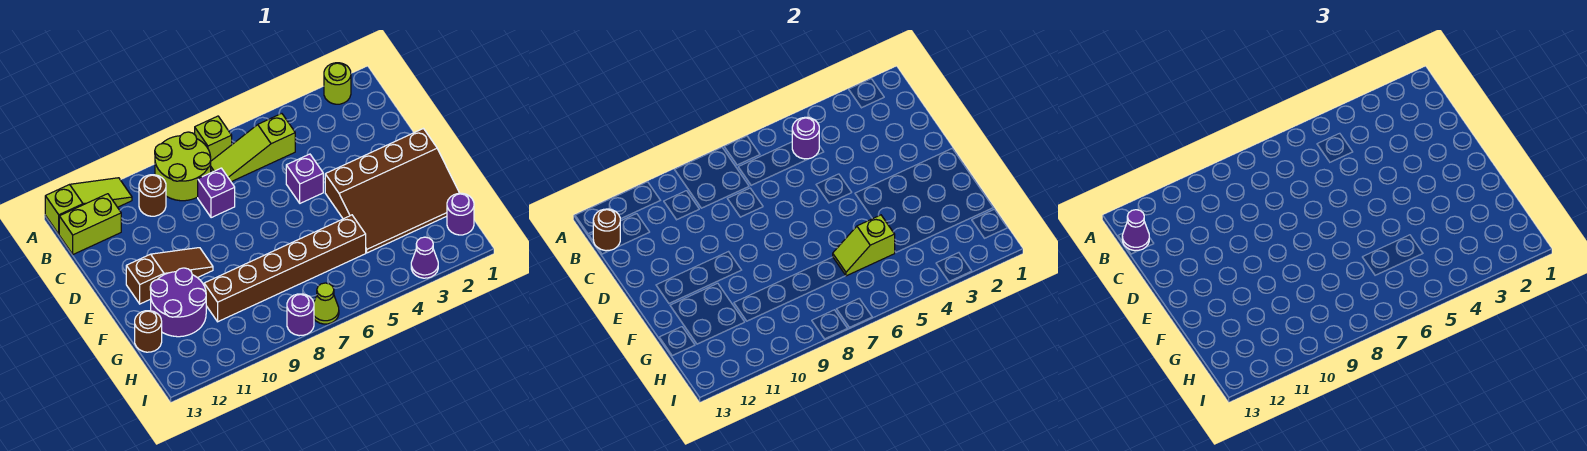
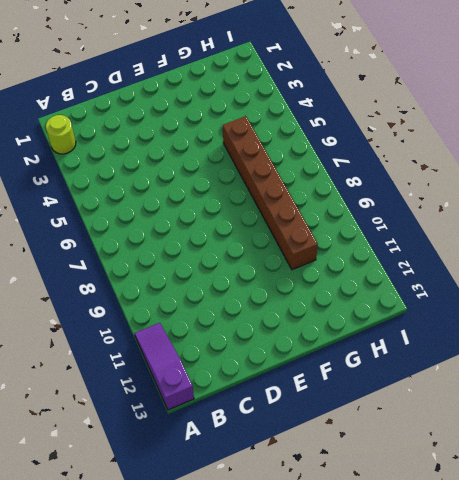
purple 1x3 slope [134,323,194,410] -> lime 1x3 slope [45,178,132,234]
none -> lime 1x1 brick [195,116,232,161]
none -> lime 2x2 round brick [155,132,211,201]
none -> lime 1x3 slope [211,114,295,182]

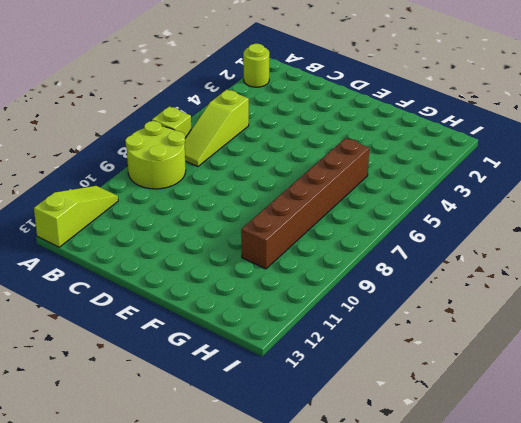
none -> brown 1x1 round brick [139,175,166,216]
none -> lime 1x2 brick [59,194,121,254]
none -> purple 1x1 brick [198,168,235,218]

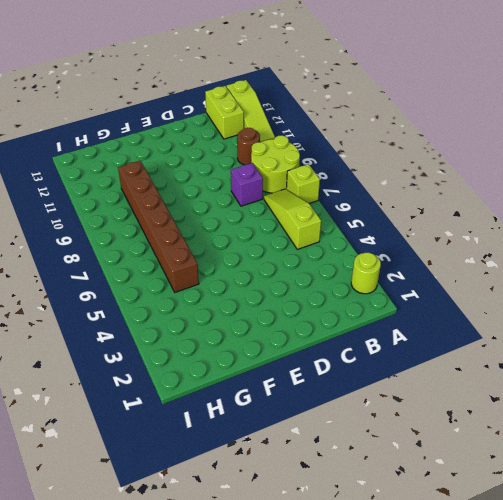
none -> purple 1x1 brick [286,154,323,203]
none -> brown 3x4 slope [325,129,459,253]
none -> brown 1x3 slope [126,248,213,304]

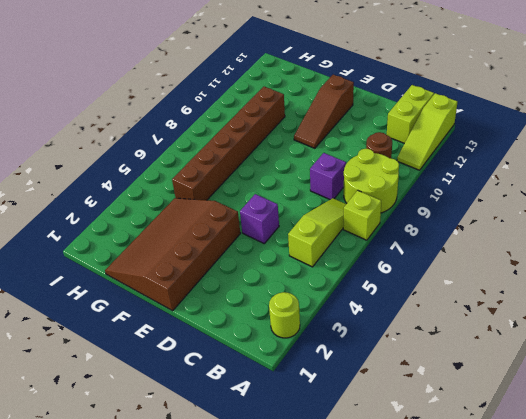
none -> purple 2x2 round brick [150,268,206,337]
none -> brown 1x1 round brick [135,311,162,352]
none -> purple 1x1 round brick [447,193,474,235]

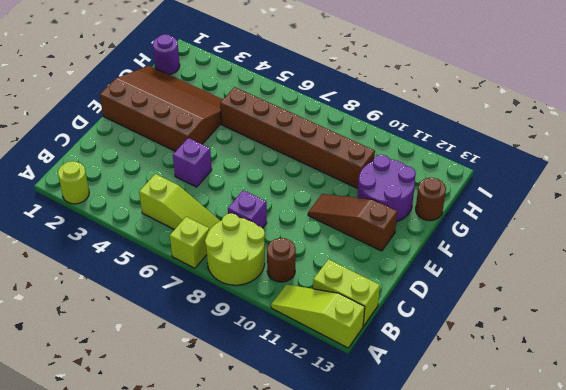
none -> purple 1x1 cone [411,237,438,278]
none -> lime 1x1 cone [314,283,339,324]
none -> purple 1x1 round brick [287,294,314,336]

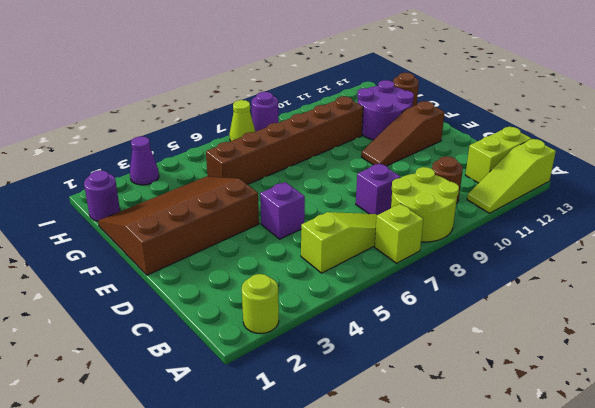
none -> purple 1x1 round brick [792,117,819,159]
none -> brown 1x1 round brick [593,209,620,251]
none -> lime 1x2 slope [833,215,895,276]

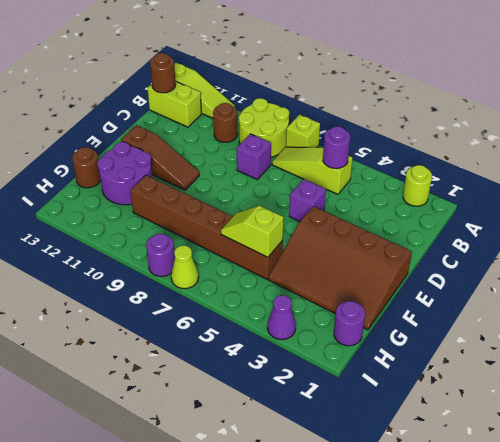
none -> purple 1x1 cone [1122,210,1149,251]

